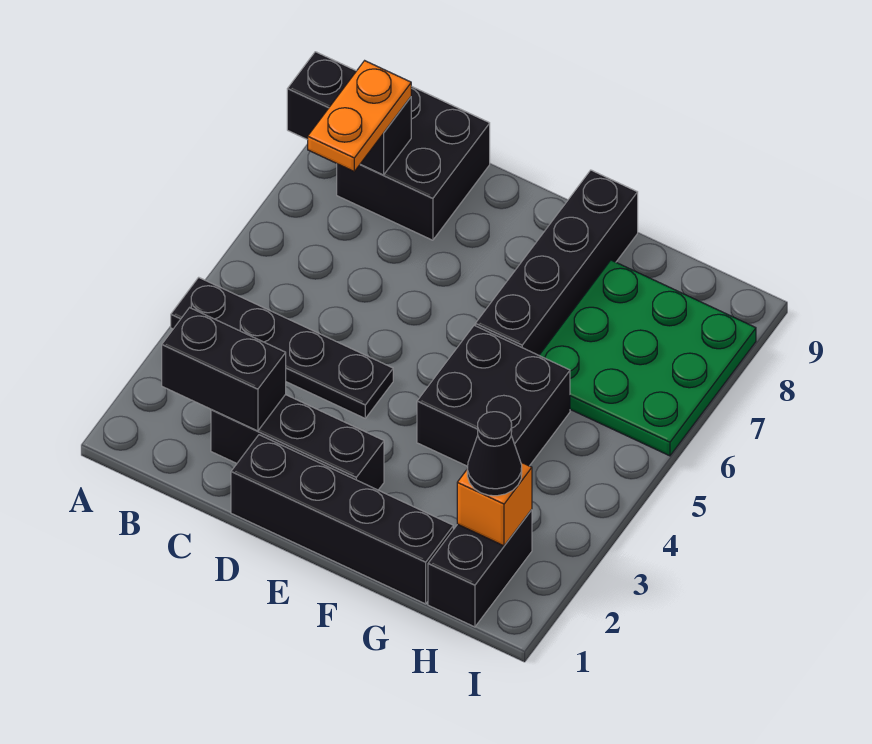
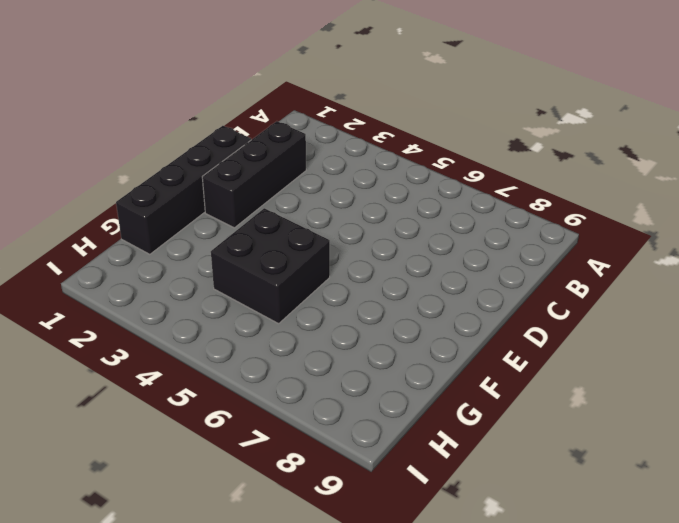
none -> black 1x4 plate [171,277,393,418]
none -> black 2x2 brick [337,86,490,240]
none -> black 1x4 brick [475,170,638,355]

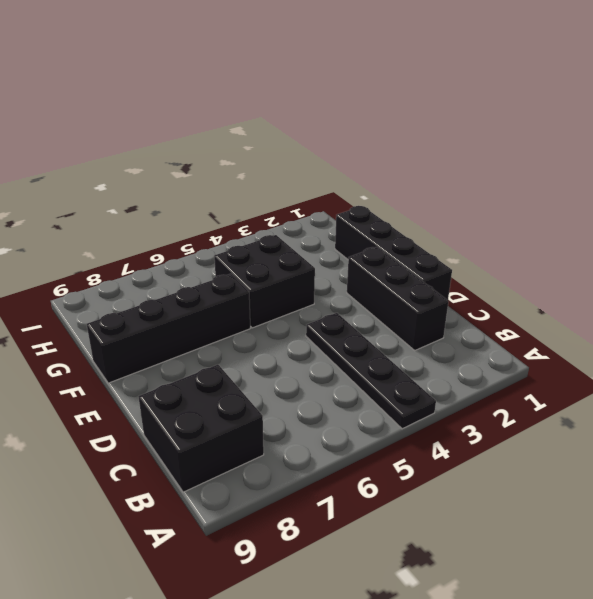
none -> green 3x3 plate [539,260,756,456]
none -> black 1x2 brick [428,510,532,627]
none -> black 1x2 brick [287,52,411,175]

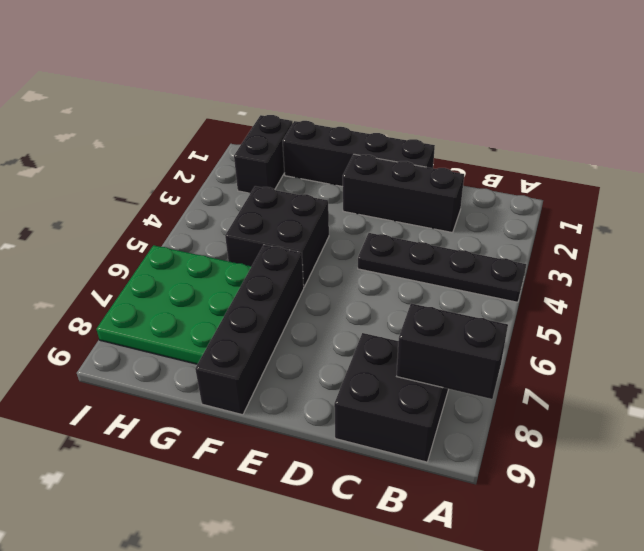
none -> black 1x2 brick [162,308,286,431]
none -> orange 1x1 brick [457,462,532,546]
none -> orange 1x2 plate [308,61,411,171]

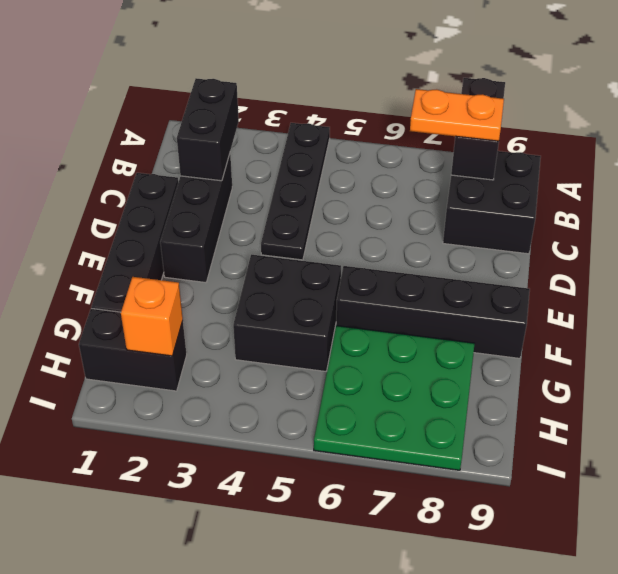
none -> black 1x1 cone [467,412,522,496]

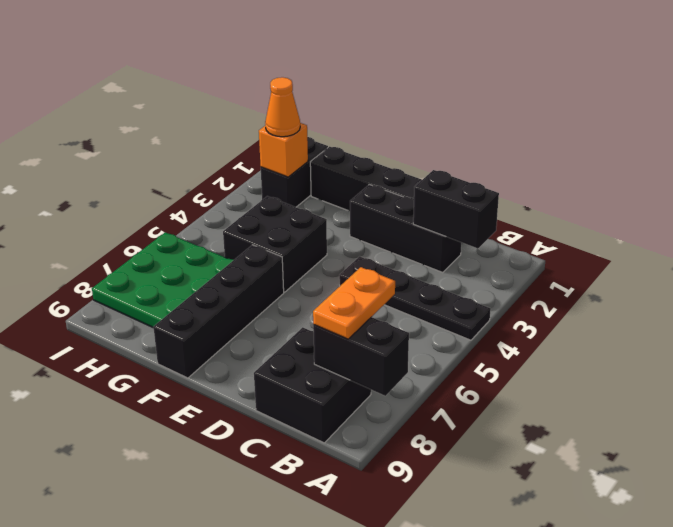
orange 1x1 cone [265,77,300,137] -> black 1x1 cone [467,412,522,496]

